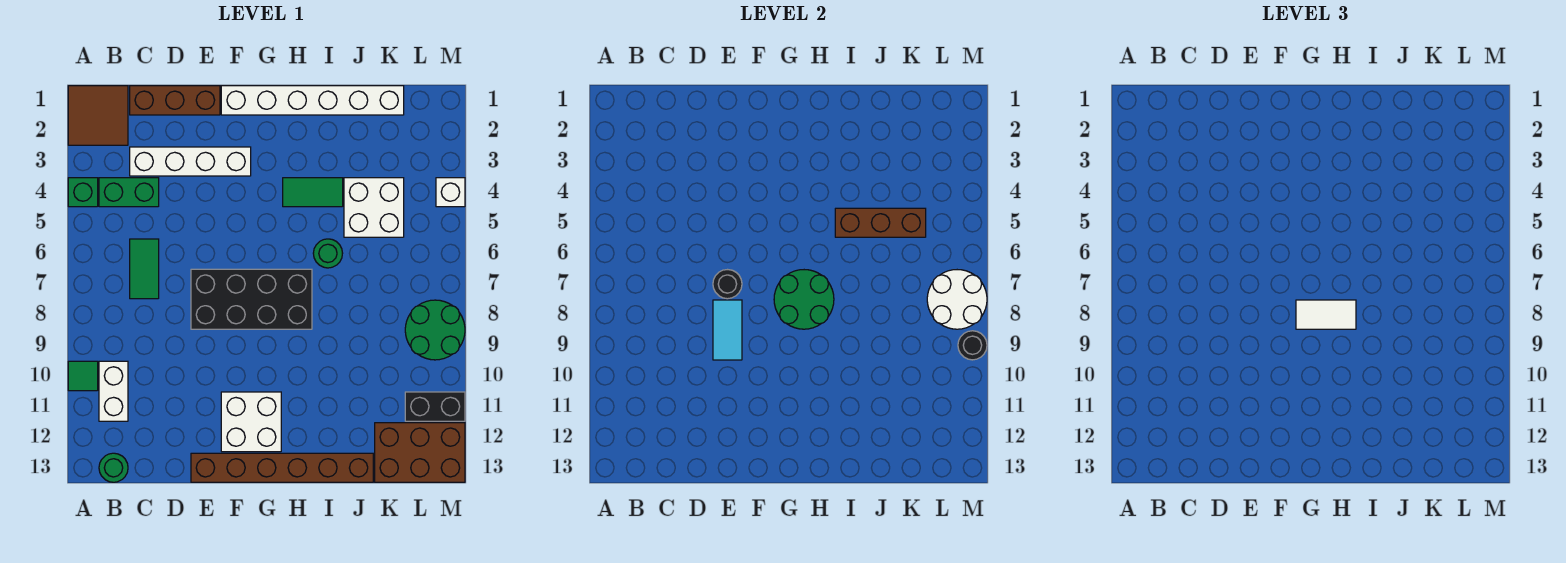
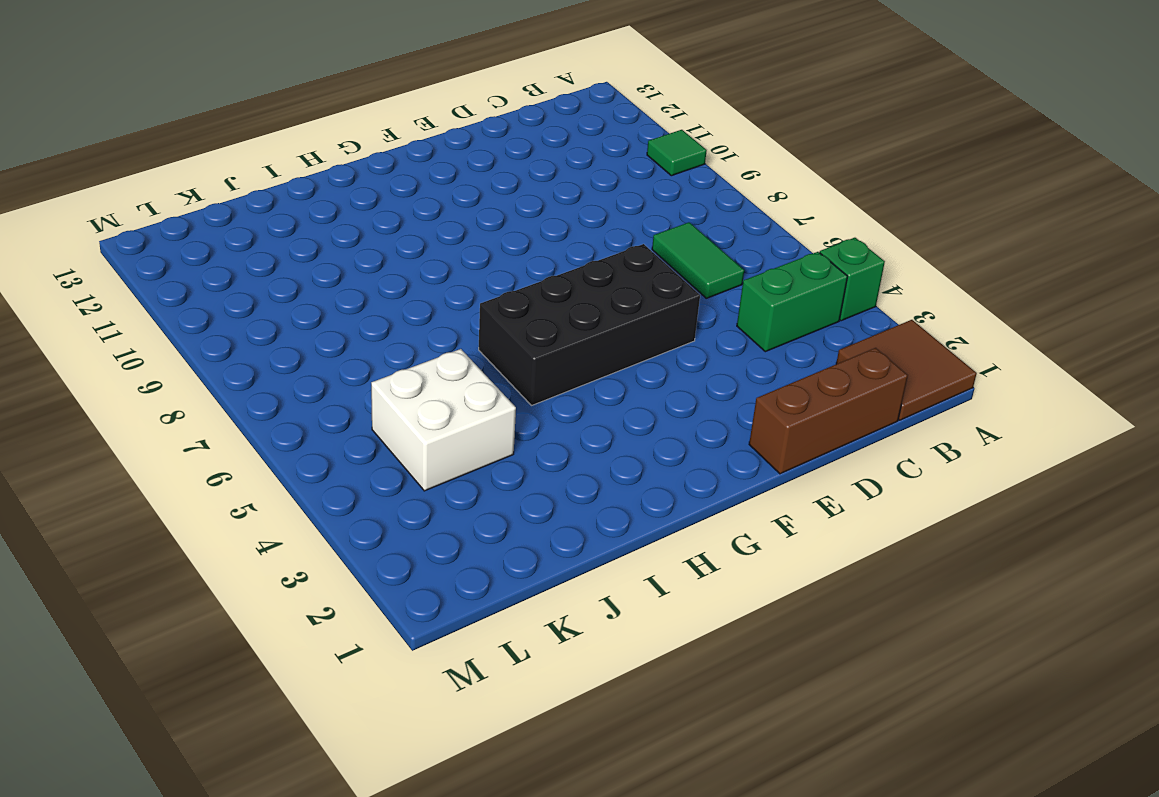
black 2x4 brick [479,244,700,405] -> black 2x4 brick moved to [191,269,312,329]
none -> white 1x2 brick [99,361,128,421]
none -> green 1x1 round brick [99,453,128,482]
none -> white 1x4 brick [130,147,251,176]

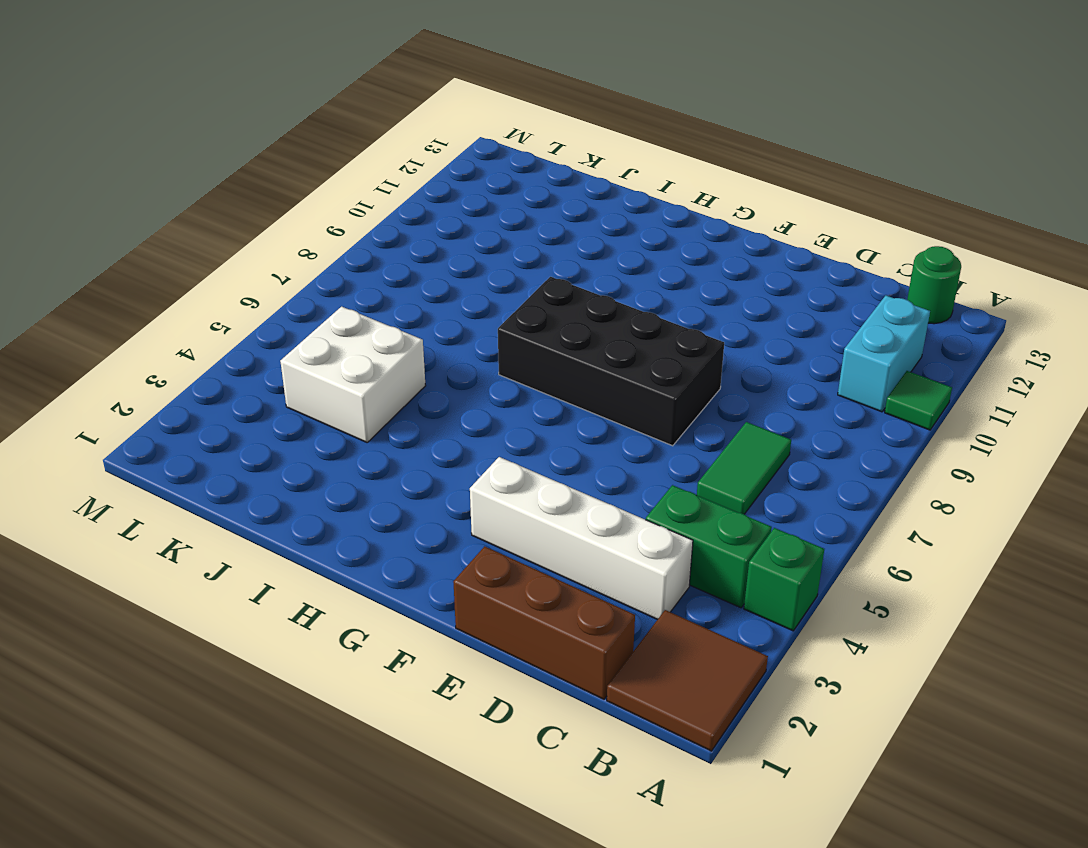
cyan 1x2 brick [838,295,930,412] -> white 1x2 brick [99,361,128,421]
none -> brown 1x6 brick [191,453,373,482]
none -> white 1x6 brick [221,86,404,115]
none -> white 2x2 brick [221,392,281,452]

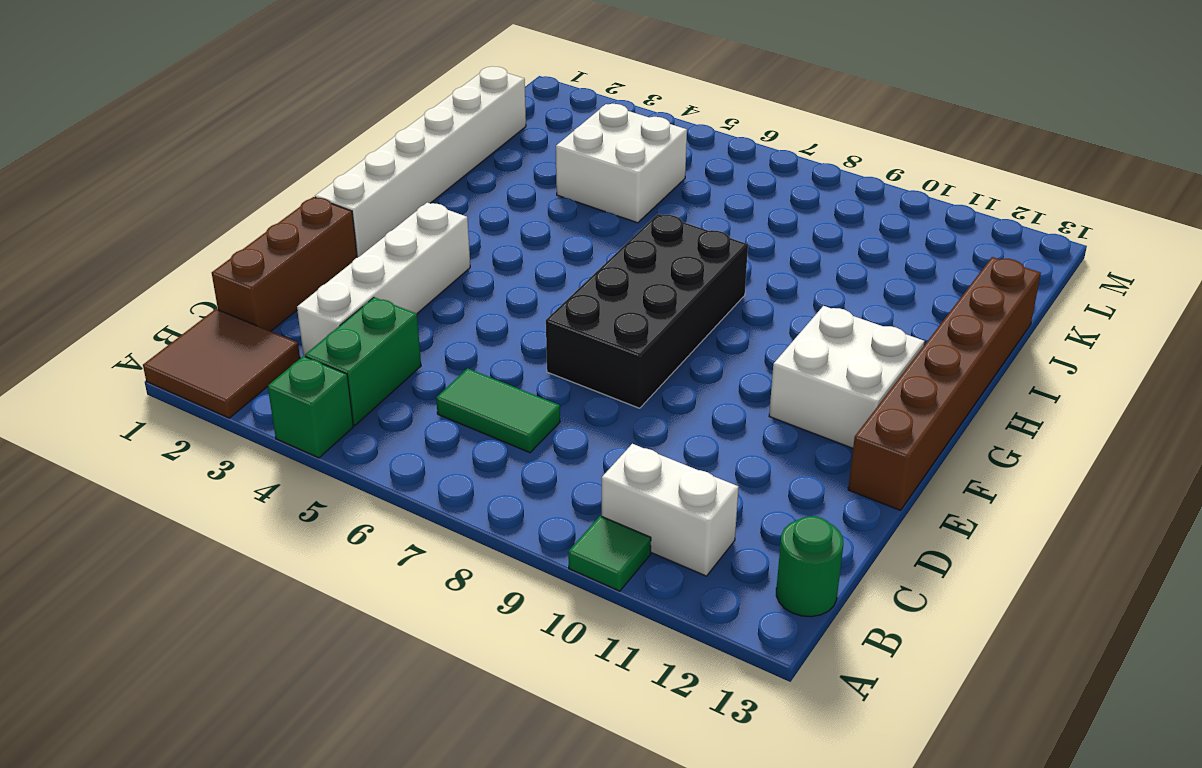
none -> green 1x2 tile [283,178,343,207]
none -> green 1x1 round brick [313,239,343,268]
none -> brown 2x3 brick [375,423,465,482]

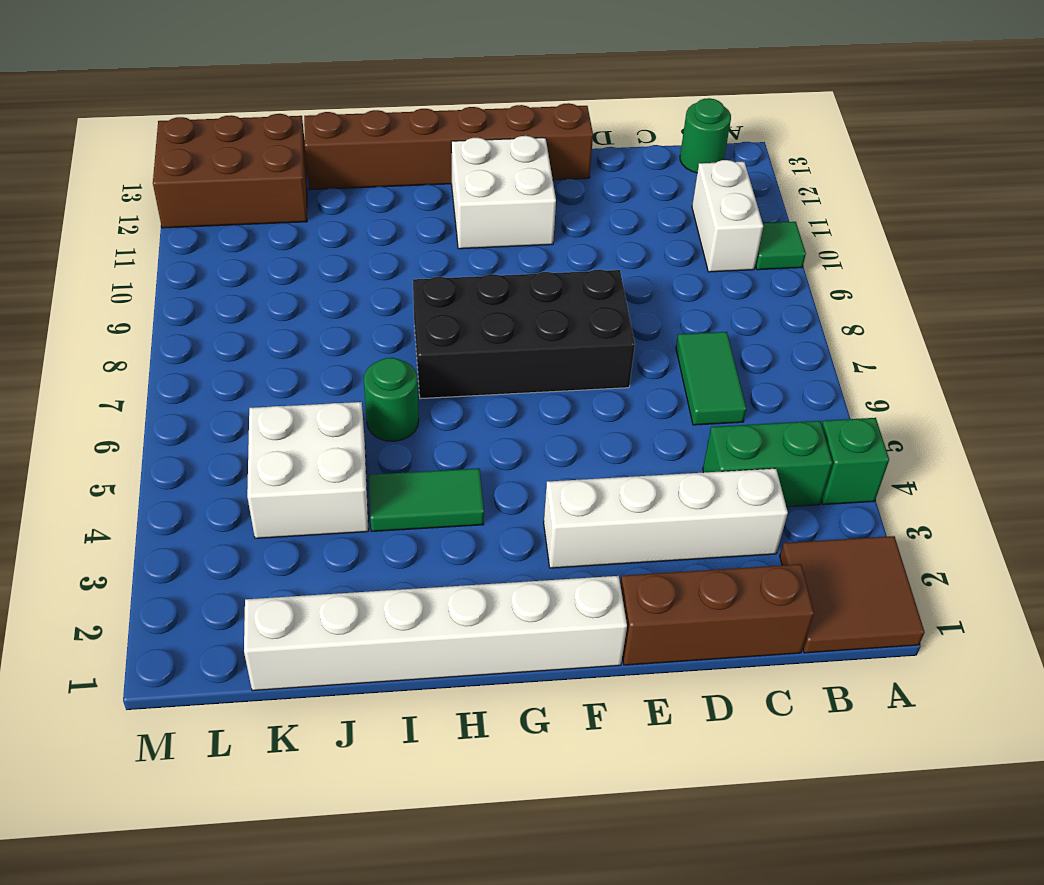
none -> green 2x2 round brick [405,300,465,360]
none -> black 1x2 brick [405,392,465,421]
none -> white 1x1 brick [436,178,465,207]

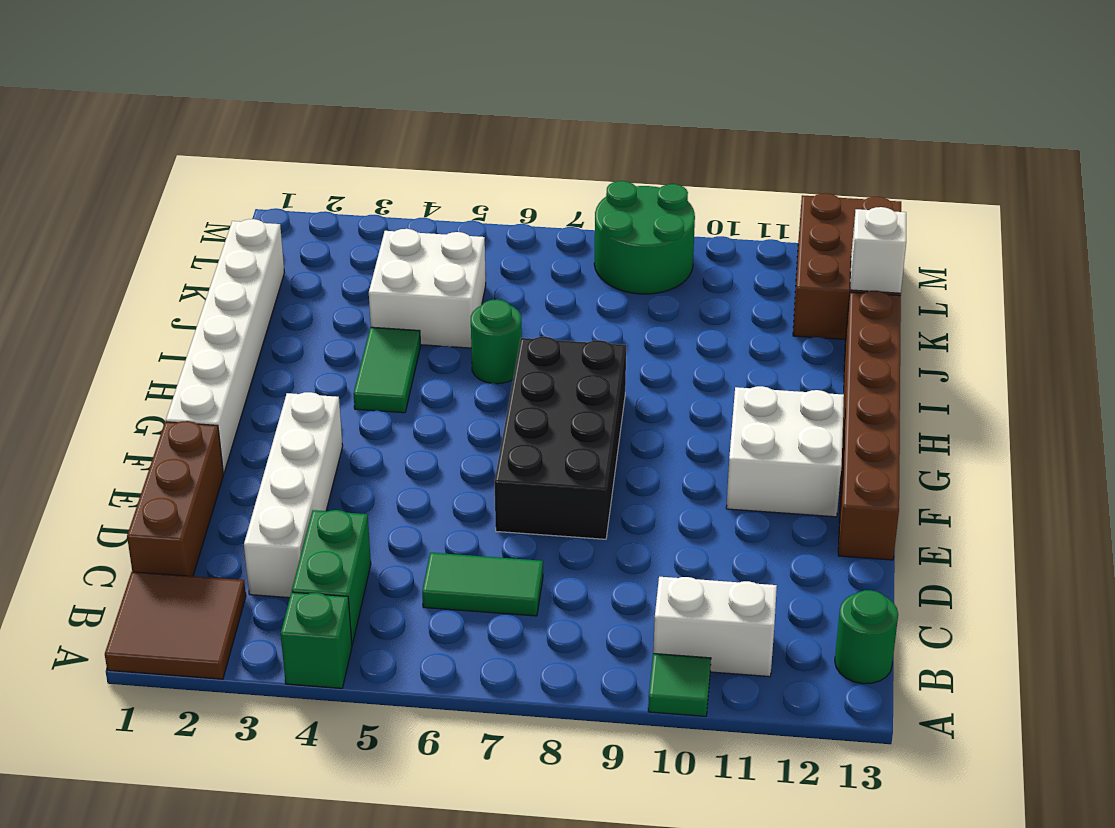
white 1x1 brick [850,207,906,293] -> white 1x1 brick moved to [436,178,465,207]
none -> black 1x2 brick [405,392,465,421]
none -> black 1x1 round brick [713,270,742,299]
none -> cyan 1x2 tile [713,300,742,360]

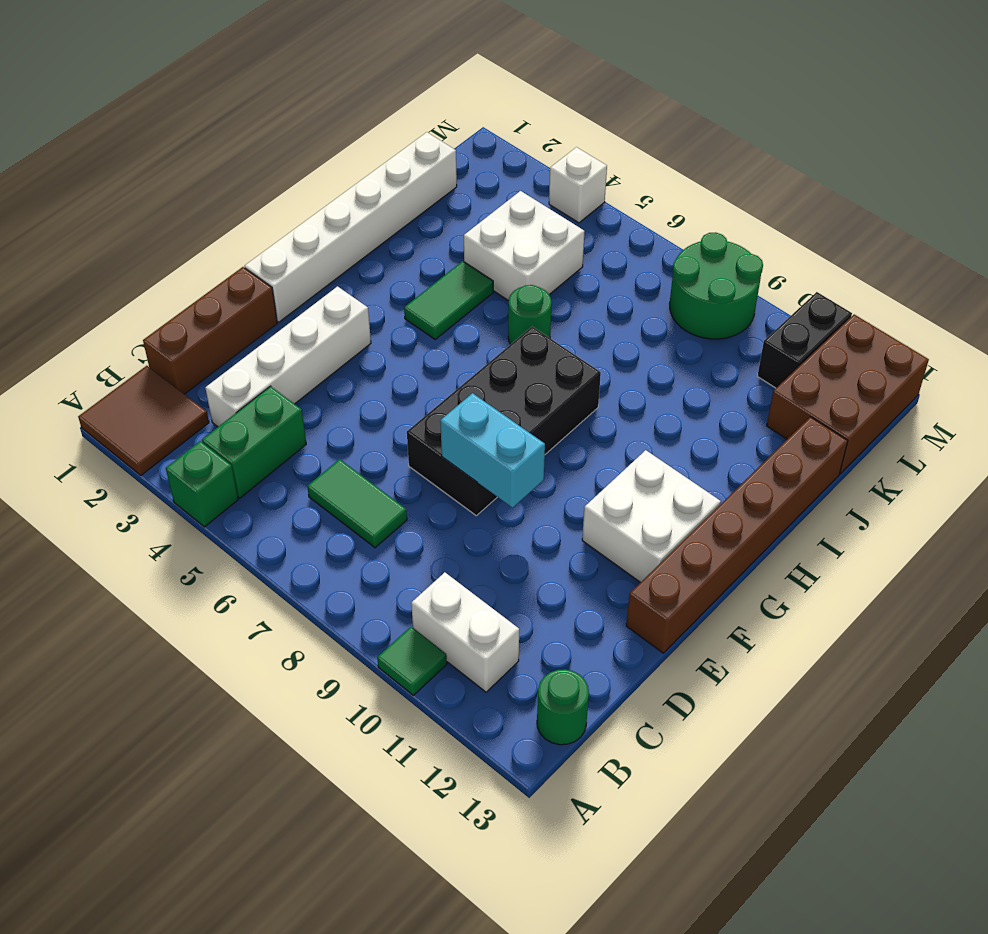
cyan 1x2 brick [440,393,545,508] -> cyan 1x2 tile [713,300,742,360]
none -> black 1x1 round brick [713,270,742,299]
none -> green 2x2 round brick [774,270,834,329]
none -> brown 1x3 brick [835,208,926,237]

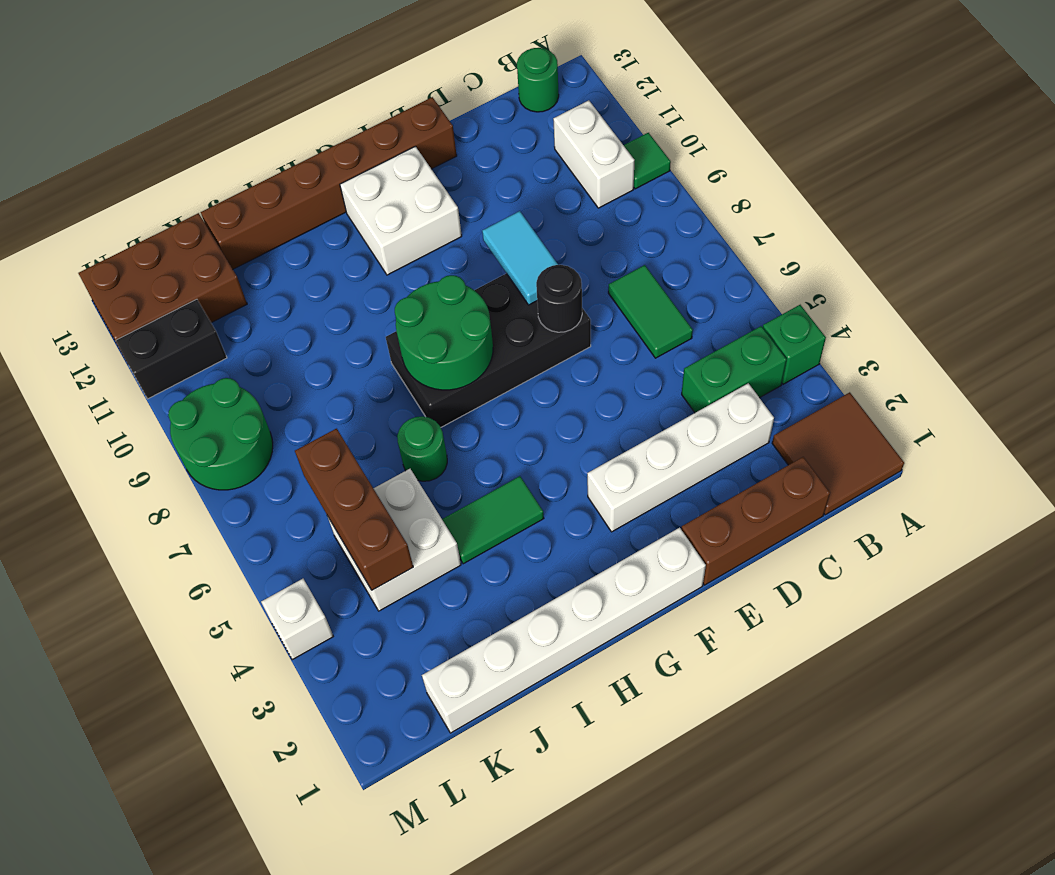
brown 1x3 brick [295,429,413,590] -> brown 1x3 brick turned to [835,208,926,237]
none -> white 2x2 round brick [927,270,987,329]
none -> black 1x1 round brick [958,331,987,360]
none -> white 1x2 tile [1296,300,1356,329]

